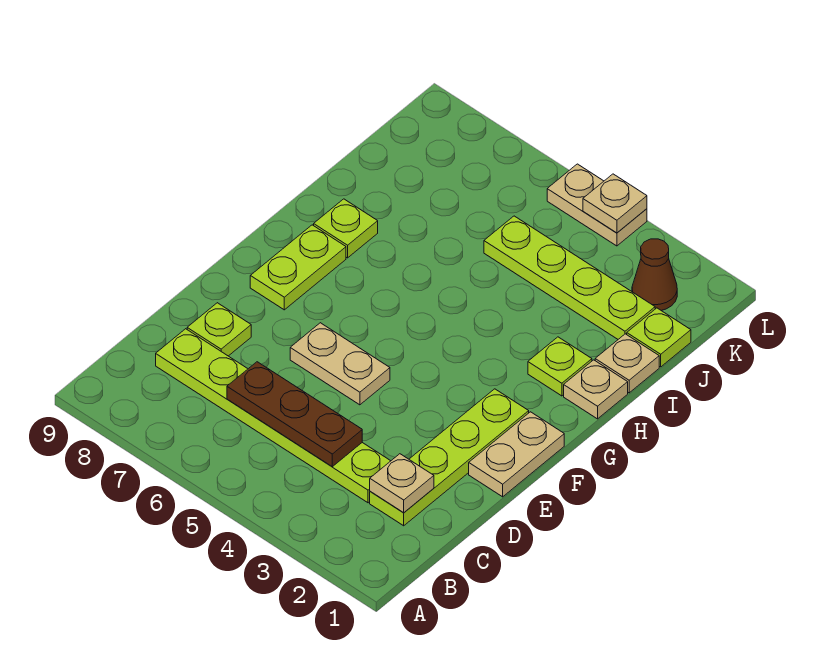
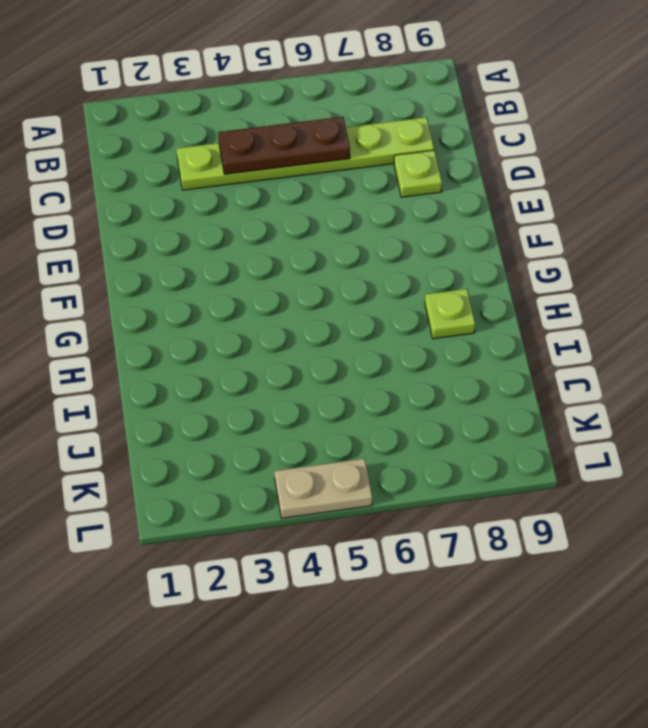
none -> lime 1x4 plate [370,389,529,526]
none -> tan 1x2 plate [469,412,564,497]
none -> tan 1x2 plate [290,323,390,405]

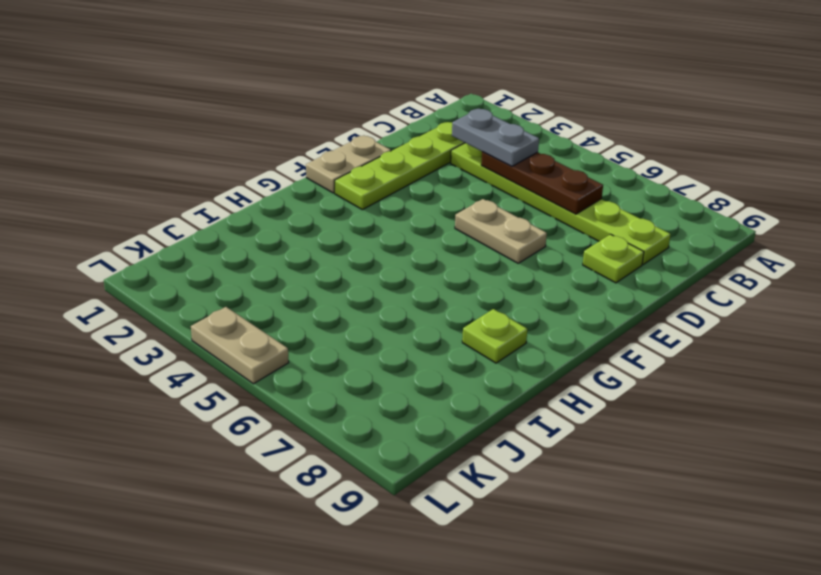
grey 1x2 plate [452,109,539,167] -> none
none -> lime 1x2 plate [250,225,346,310]
none -> tan 1x1 plate [564,360,628,419]
none -> lime 1x1 plate [528,337,592,396]

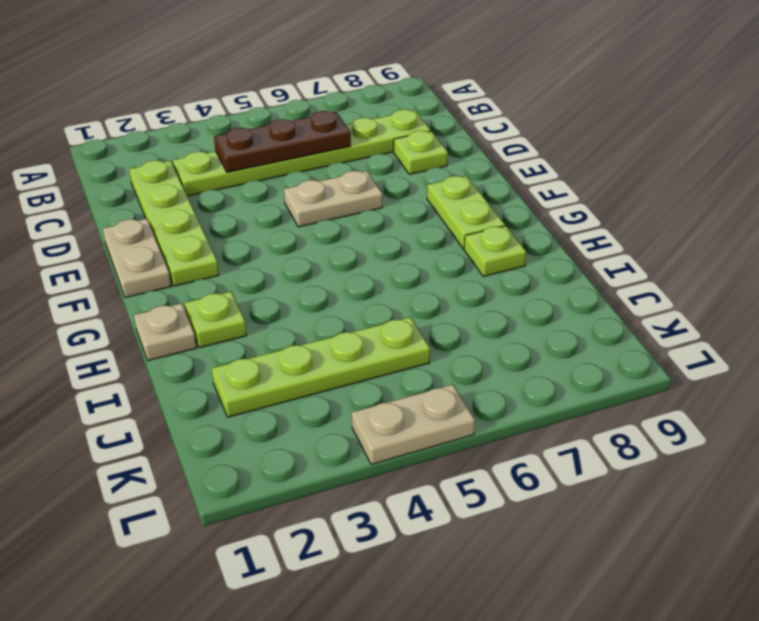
none -> tan 1x1 plate [595,334,659,393]
none -> lime 1x1 plate [627,308,691,367]
none -> brown 1x1 cone [632,239,677,311]

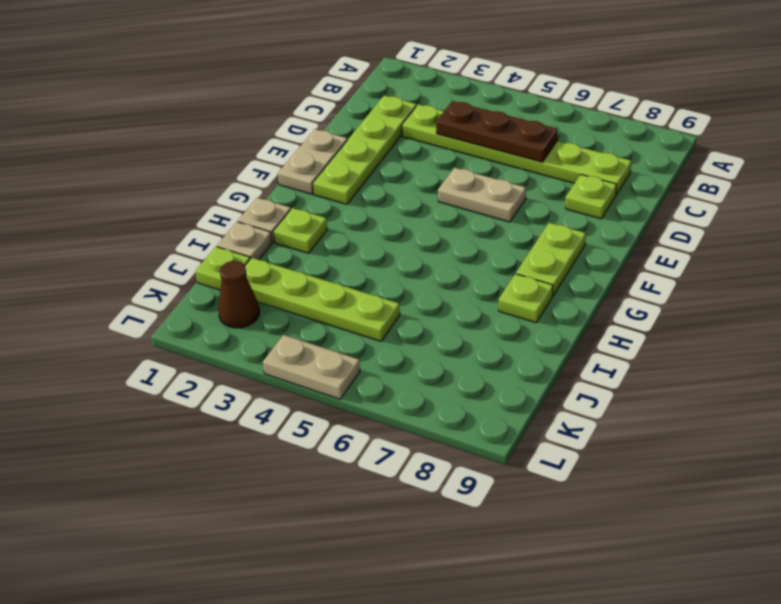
none -> tan 1x1 plate [370,454,434,513]
none -> tan 1x1 plate [583,174,647,233]

